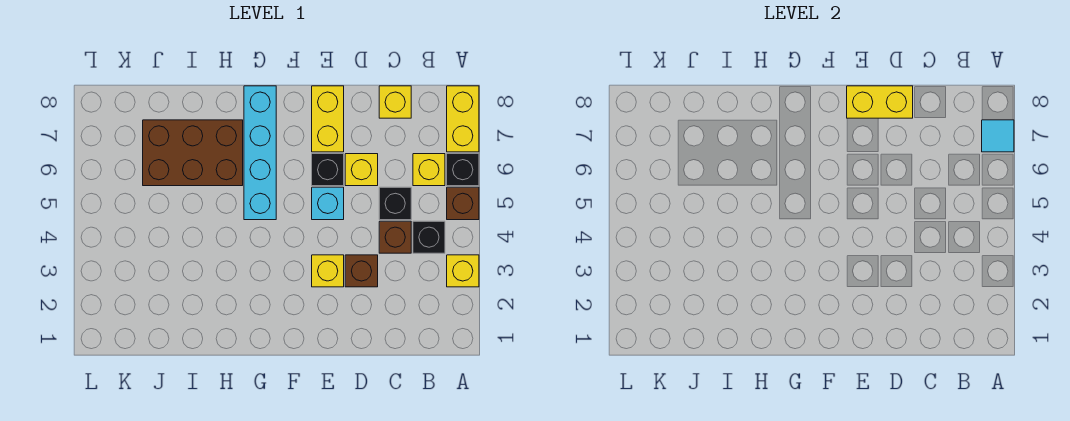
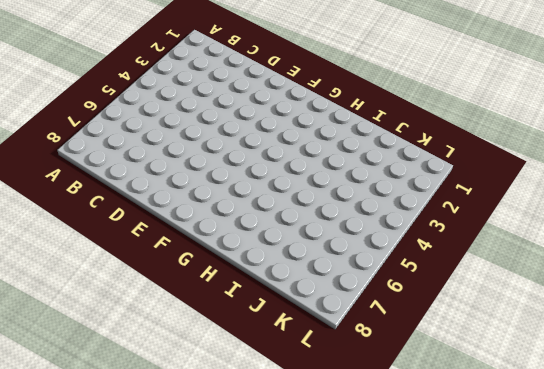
none -> yellow 1x1 brick [447,255,479,287]
none -> brown 1x1 brick [447,187,479,220]
none -> black 1x1 brick [447,154,479,186]

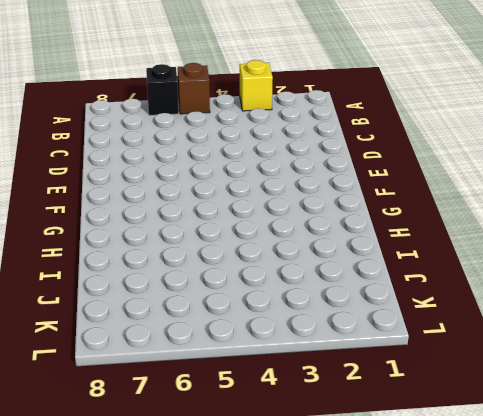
none -> yellow 1x2 brick [447,86,479,152]
none -> black 1x1 brick [413,221,445,253]
none -> yellow 1x1 brick [413,154,445,186]

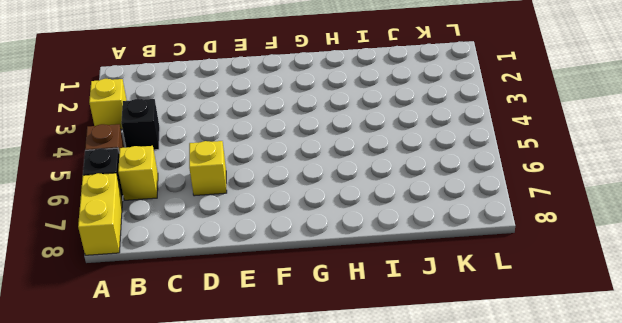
none -> brown 1x1 brick [379,221,411,253]
none -> black 1x1 brick [379,187,411,220]
none -> yellow 1x1 brick [379,86,411,118]

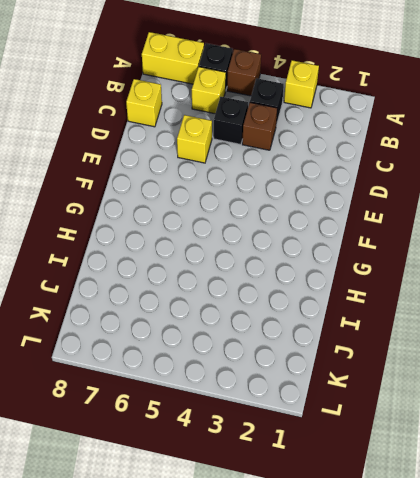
none -> brown 1x1 brick [345,255,378,287]
none -> yellow 1x1 brick [312,255,344,287]
none -> cyan 1x1 brick [312,187,344,220]

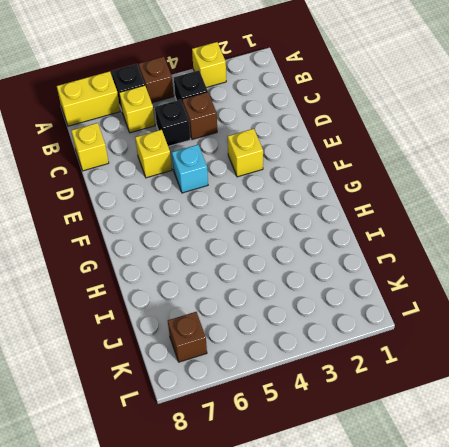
brown 1x1 brick [168,312,207,362] -> brown 1x1 brick moved to [345,255,378,287]
none -> black 1x1 brick [312,154,344,186]
none -> yellow 1x2 brick [312,86,344,152]
none -> cyan 1x4 brick [244,86,276,220]

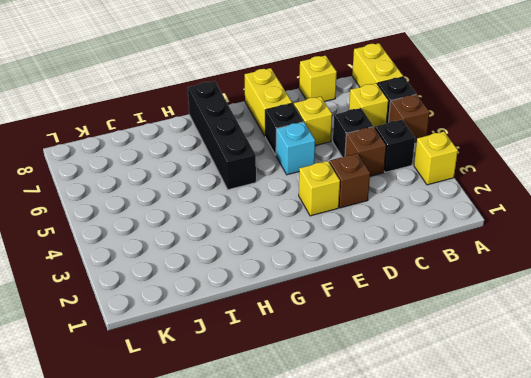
black 1x4 brick [188,81,256,190] -> cyan 1x4 brick [244,86,276,220]
none -> brown 2x3 brick [143,120,243,186]
none -> cyan 1x1 tile [982,120,1014,152]
none -> yellow 1x2 brick [847,86,913,118]

